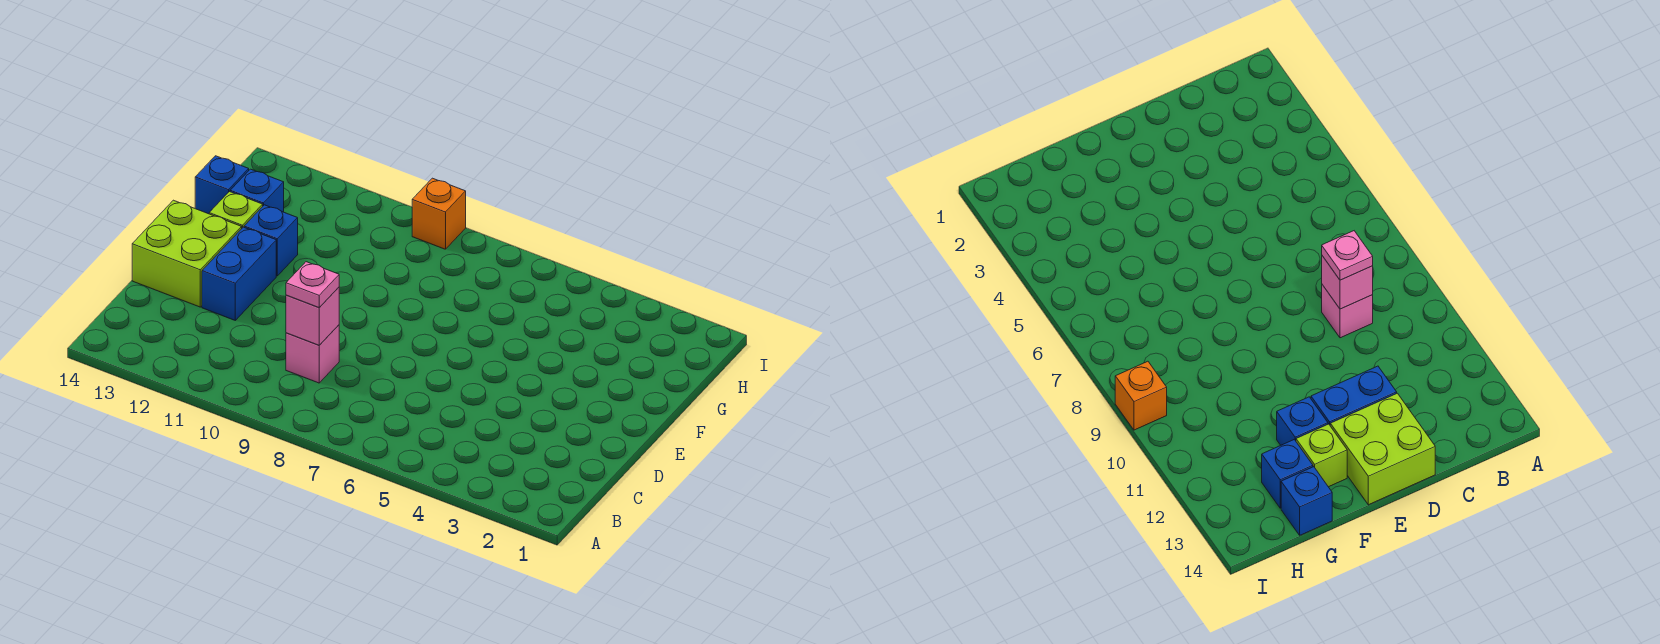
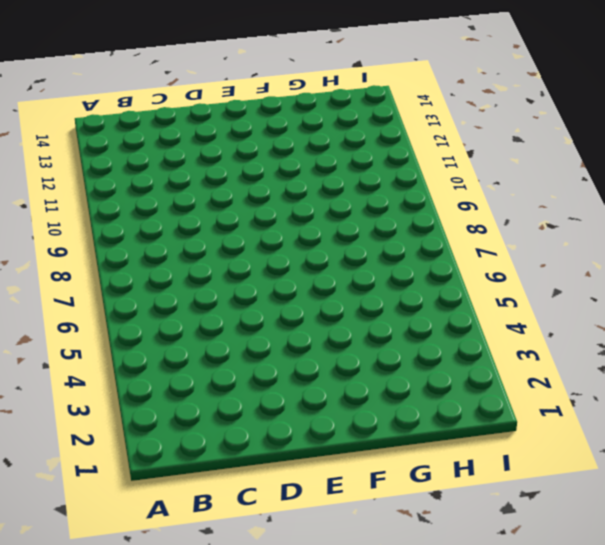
none -> pink 1x1 brick [286,325,339,383]
none -> blue 1x2 brick [202,227,276,320]

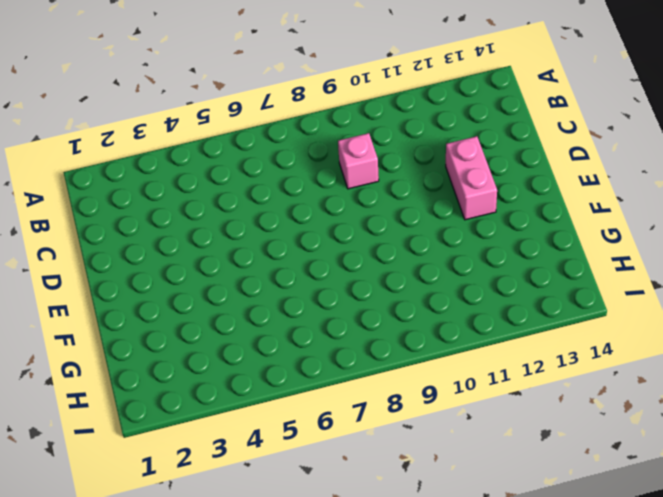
pink 1x2 brick [446,136,497,220] -> blue 1x2 brick [202,227,276,320]
none -> lime 2x2 brick [132,200,242,307]
none -> blue 1x1 brick [244,205,298,276]

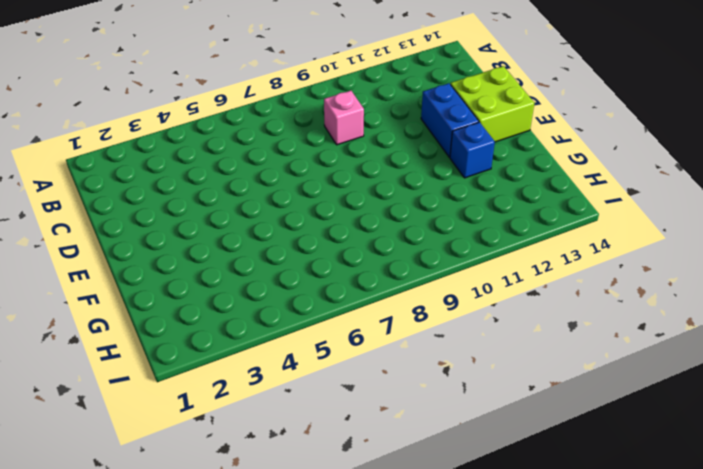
none -> lime 1x1 brick [209,191,263,228]
none -> blue 1x1 brick [230,169,284,212]

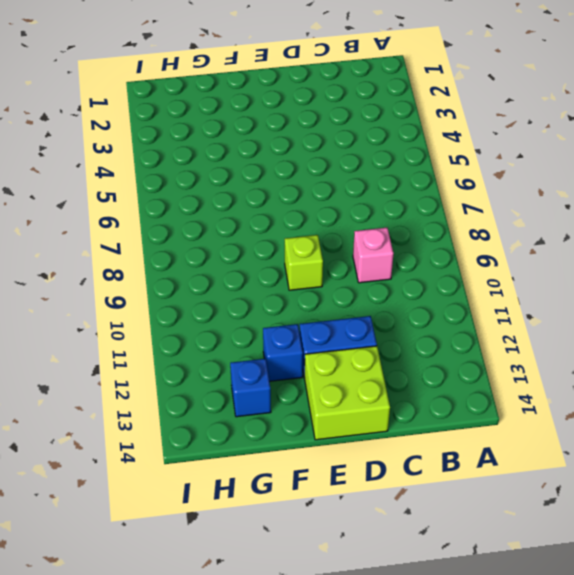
lime 1x1 brick [285,235,323,290] -> lime 1x1 brick moved to [209,191,263,228]
none -> blue 1x1 brick [195,156,249,214]
none -> orange 1x1 brick [412,178,466,249]

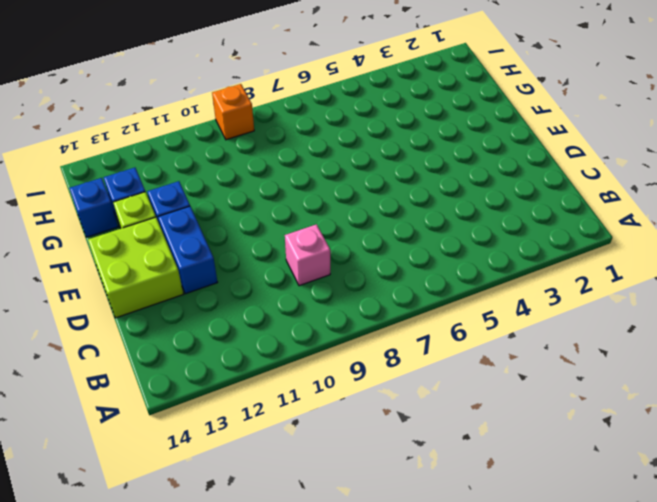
none -> pink 1x1 brick [286,287,339,345]
none -> pink 1x1 plate [286,262,339,307]

